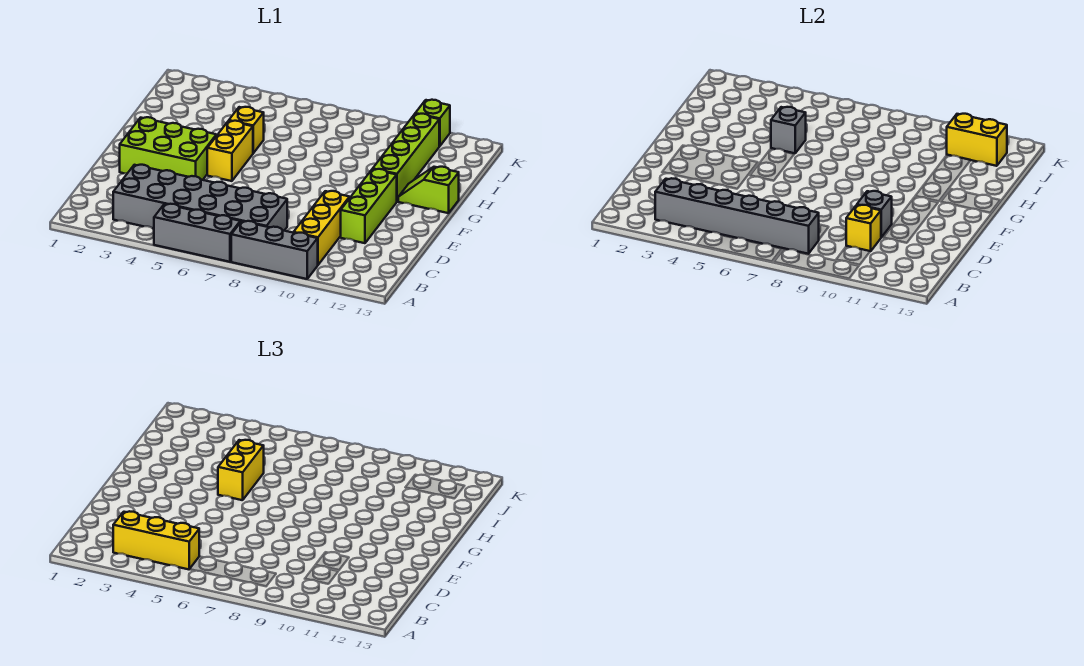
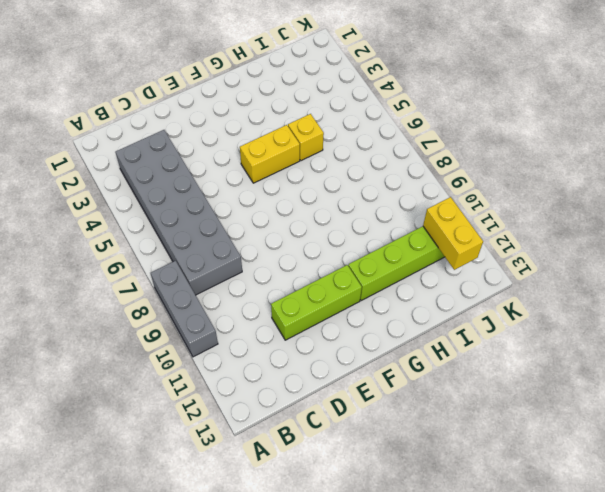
none -> grey 1x3 brick [154,204,240,262]
none -> yellow 1x3 brick [294,191,350,265]
none -> lime 2x3 brick [120,117,216,180]

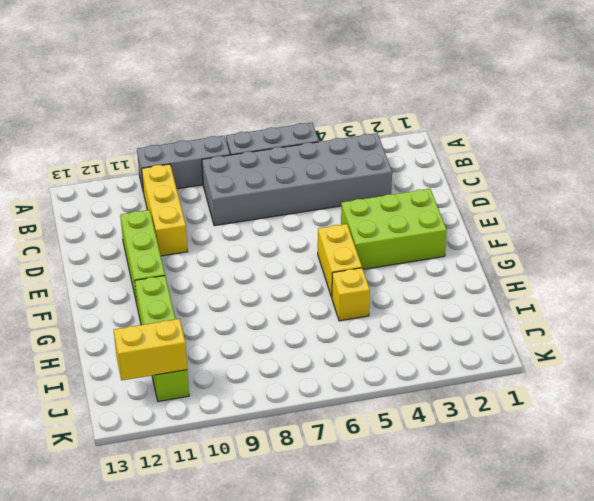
none -> lime 1x2 slope [398,167,459,213]
none -> lime 1x1 brick [415,100,450,146]
none -> grey 1x6 brick [655,178,819,254]

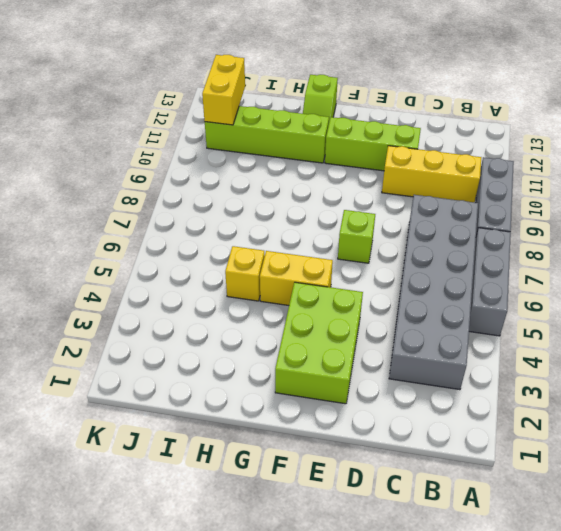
lime 1x1 brick [338,210,375,263] -> lime 1x1 brick moved to [415,100,450,146]
none -> grey 1x6 brick [655,178,819,254]
none -> yellow 1x1 brick [846,205,881,251]
none -> grey 1x1 brick [857,191,892,237]

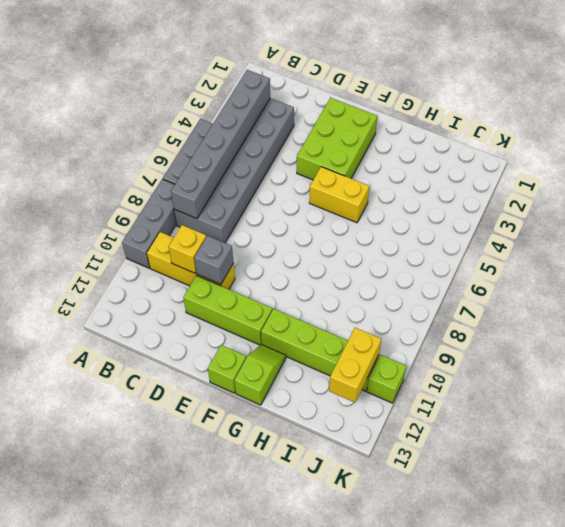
lime 1x1 brick [208,345,246,393] -> none
none -> yellow 1x1 brick [229,107,264,153]
none -> grey 1x1 brick [771,107,806,153]
none -> yellow 1x3 brick [113,511,199,569]

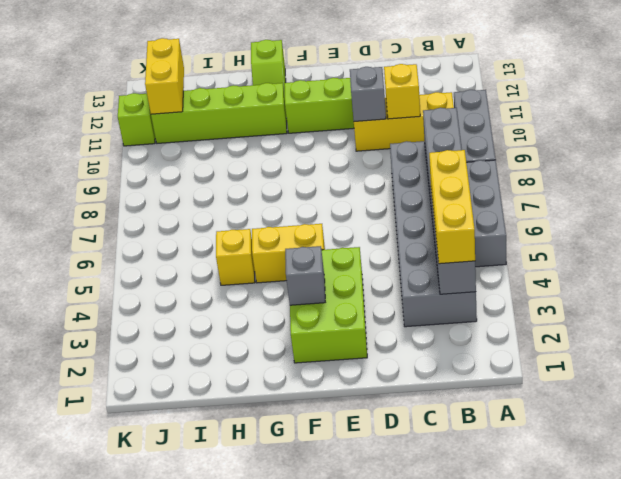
grey 1x1 brick [285,246,325,305] -> grey 1x1 brick moved to [771,107,806,153]
none -> yellow 1x2 brick [218,440,264,500]

